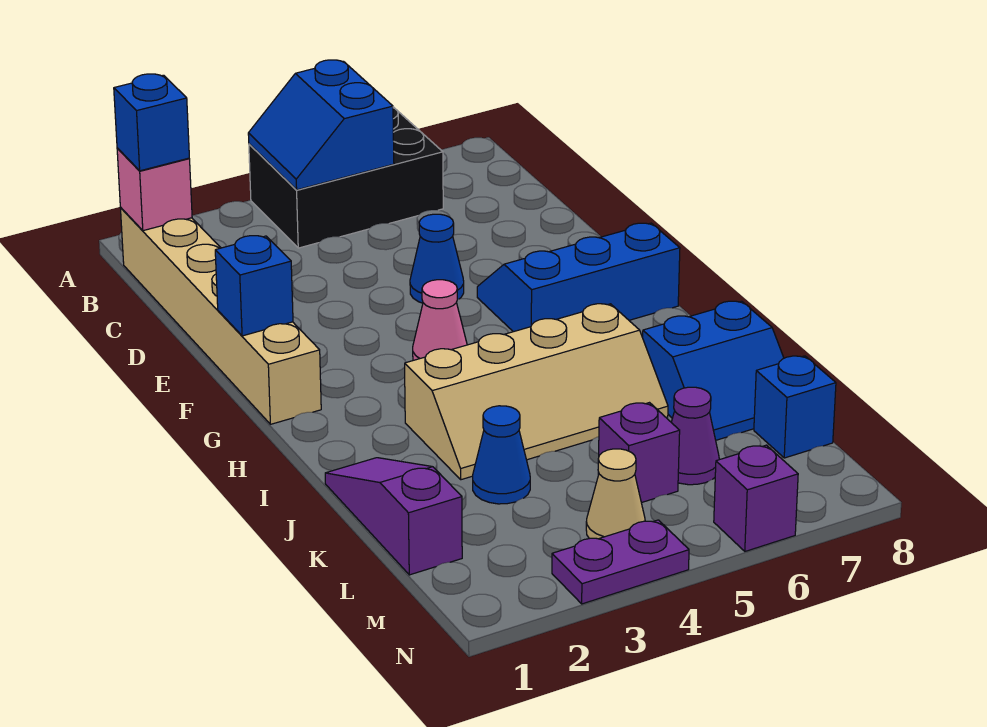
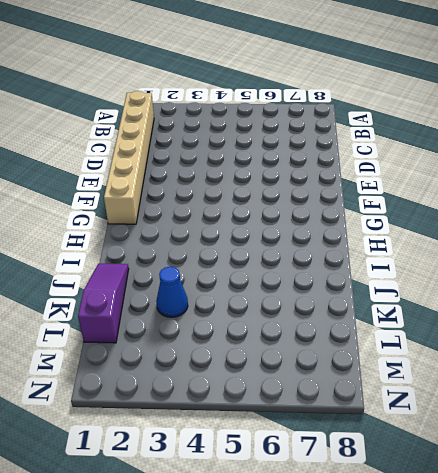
none -> black 2x3 brick [249,107,443,248]
none -> blue 1x1 cone [410,214,464,303]
none -> blue 2x3 slope [477,223,680,332]

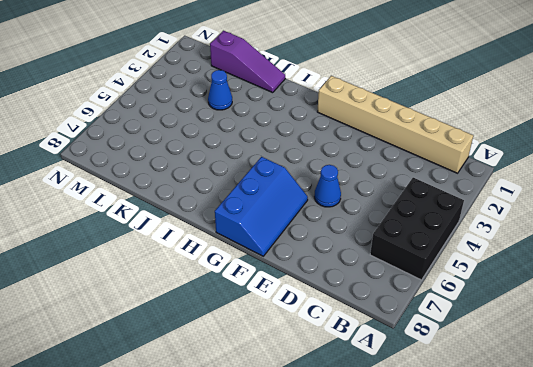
none -> pink 1x1 cone [413,280,467,360]
none -> tan 2x4 slope [405,304,668,480]
none -> blue 2x2 slope [643,301,784,440]

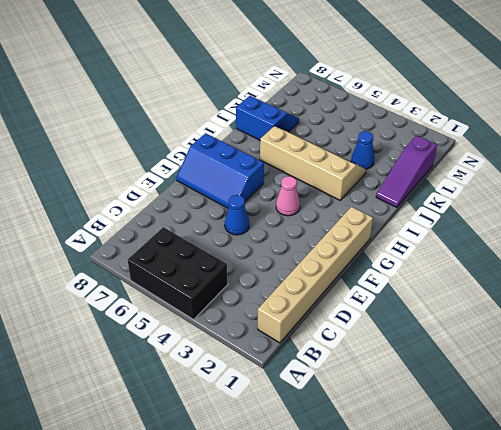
none -> purple 1x1 brick [598,403,680,503]
none -> purple 1x1 cone [671,387,719,485]
none -> blue 1x1 brick [754,356,836,458]

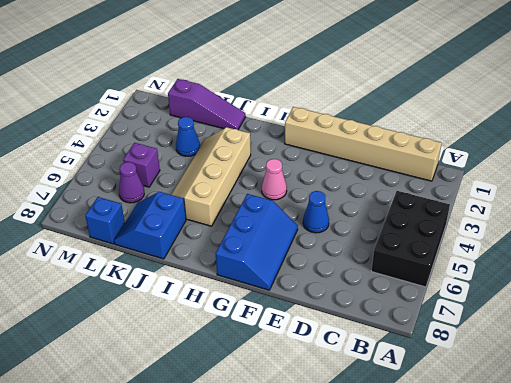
none -> tan 1x1 cone [586,449,645,539]
none -> purple 1x2 plate [552,520,689,604]
none -> purple 1x1 brick [714,445,798,551]

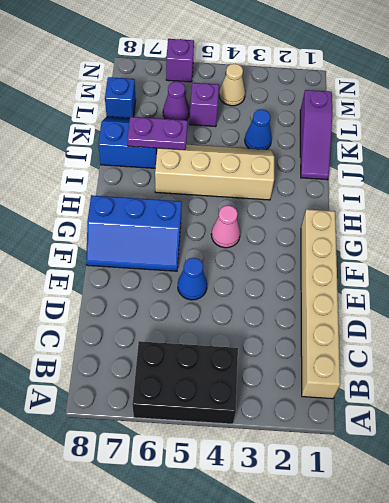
purple 1x2 plate [127,117,188,150] -> purple 1x2 plate moved to [552,520,689,604]
none -> blue 2x2 slope [248,60,394,190]
none -> pink 1x1 brick [117,148,192,231]
none -> blue 1x1 brick [215,236,293,336]

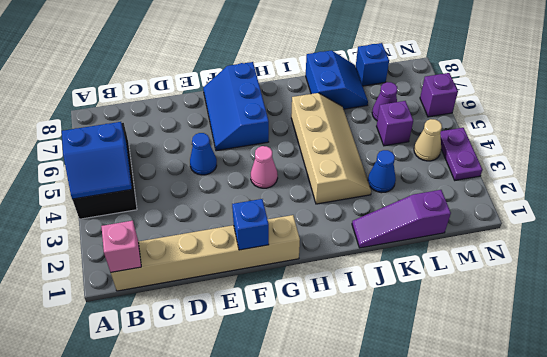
none -> blue 1x1 brick [114,74,189,171]

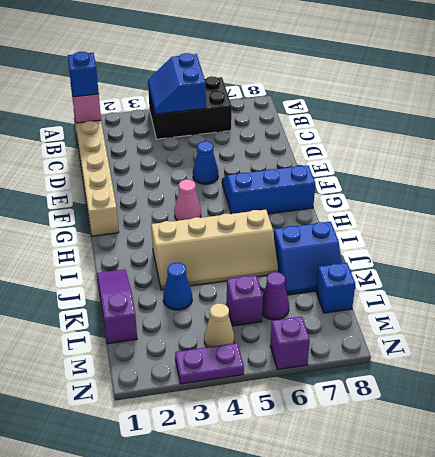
none -> blue 1x1 brick [215,236,293,336]

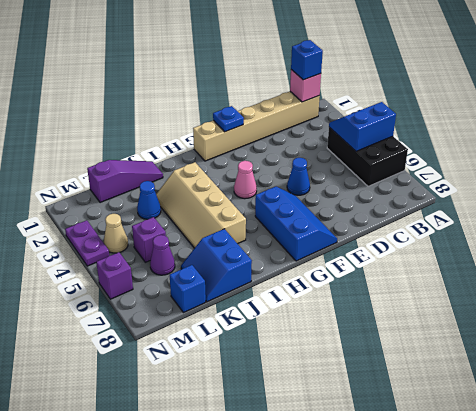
blue 1x1 plate [213,106,244,132] -> blue 1x1 brick [215,236,293,336]

